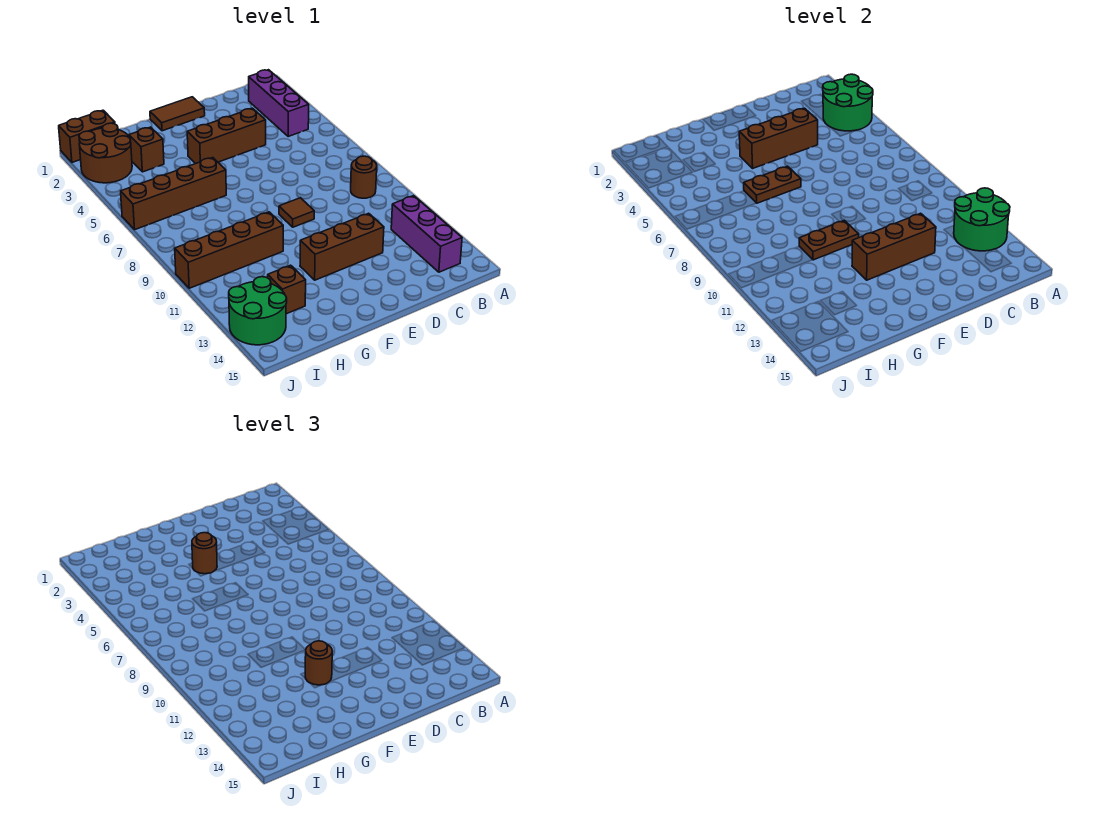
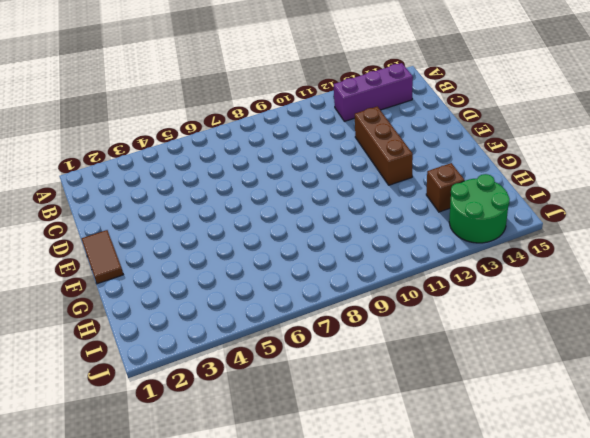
none -> purple 1x3 brick [249,70,309,137]
none -> brown 1x1 round brick [351,156,377,198]
none -> brown 1x3 brick [187,108,266,164]

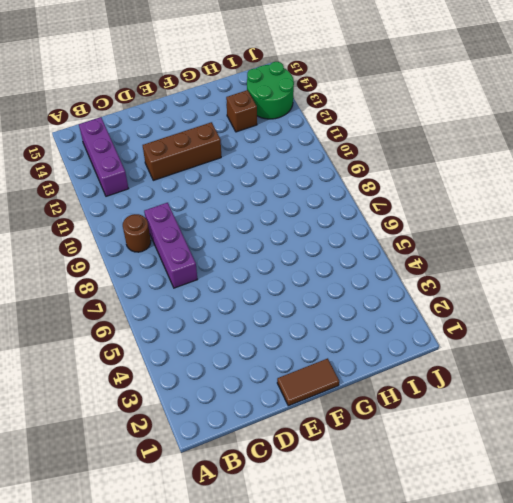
purple 1x3 brick [144,203,197,288] -> purple 1x3 brick moved to [249,70,309,137]
none -> brown 1x3 brick [187,108,266,164]
none -> brown 1x1 tile [279,198,314,227]
none -> brown 1x4 brick [121,158,226,229]

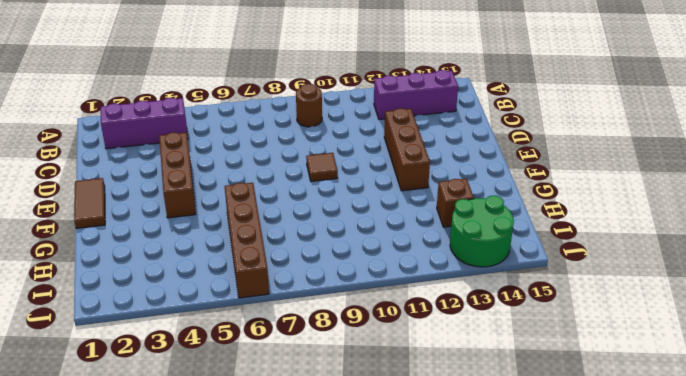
none -> brown 1x4 brick [175,212,283,288]
none -> brown 1x1 brick [129,127,164,172]
none -> brown 1x2 brick [59,110,115,162]

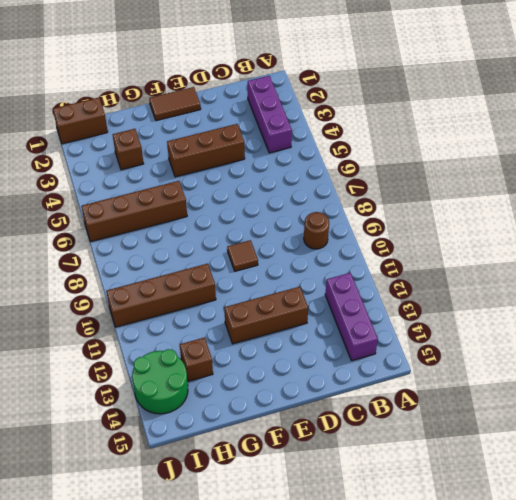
none -> brown 2x2 round brick [79,123,132,183]
none -> green 2x2 round brick [823,74,873,131]
none -> green 2x2 round brick [954,188,1010,251]

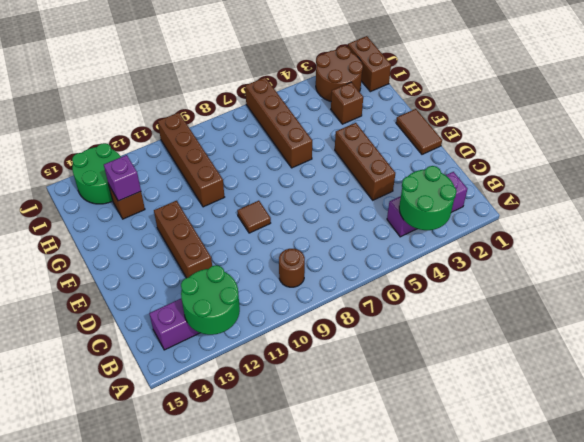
purple 1x1 brick [104,155,141,201] -> none
none -> brown 1x3 brick [739,108,818,168]
none -> brown 1x3 brick [852,213,936,280]
none -> brown 1x2 plate [744,166,801,203]

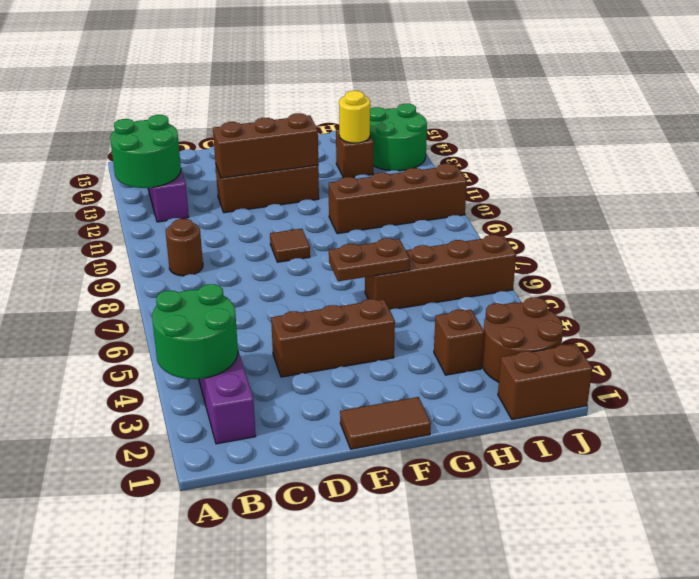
yellow 1x1 round brick [339,91,370,143] -> none
none -> brown 1x3 brick [739,108,818,168]
none -> brown 1x2 plate [799,220,859,260]
none -> brown 1x1 round brick [192,533,217,574]

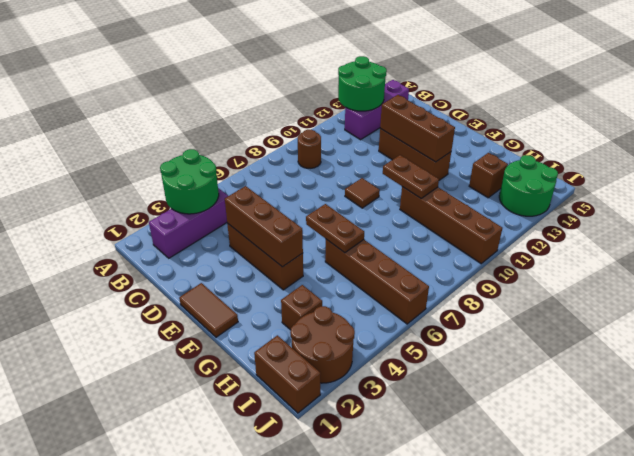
none -> brown 1x1 round brick [192,533,217,574]
none -> brown 1x1 round brick [305,641,332,685]

